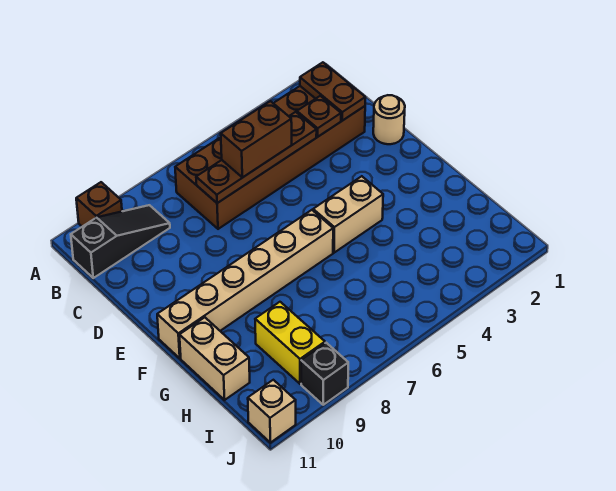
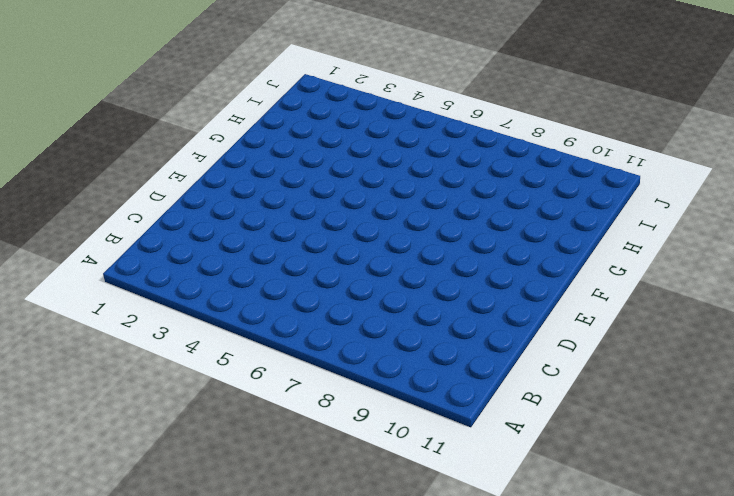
none -> brown 1x1 brick [76,182,122,227]
none -> brown 2x6 brick [175,86,365,229]
none -> black 1x3 slope [71,205,170,278]

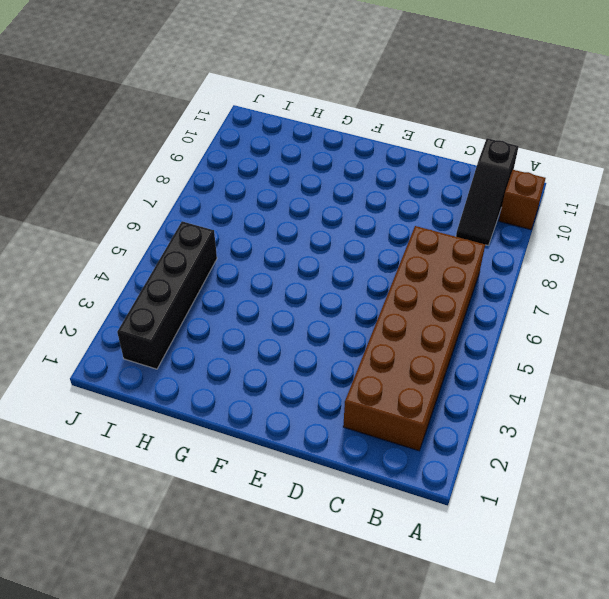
black 1x4 brick [117,221,217,369] -> none
none -> tan 1x1 round brick [373,95,405,144]
none -> tan 1x2 brick [313,176,383,253]
none -> tan 1x6 brick [157,210,333,358]

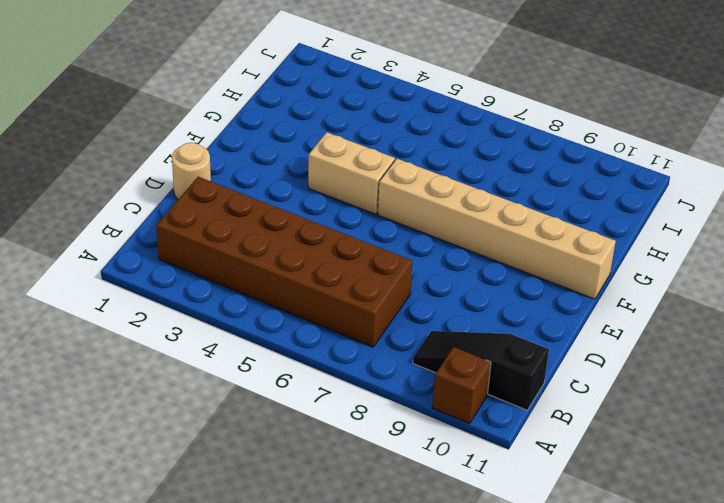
none -> tan 1x2 brick [179,317,250,400]
none -> yellow 1x2 brick [255,302,325,384]
none -> black 1x1 brick [301,343,348,405]

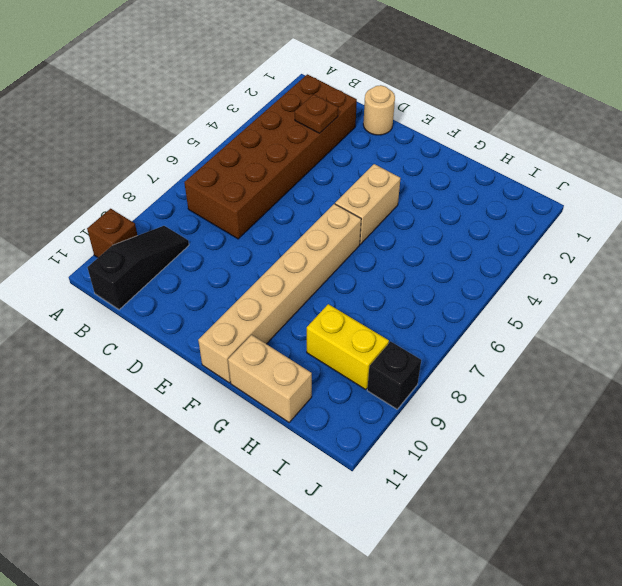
none -> tan 1x1 brick [248,380,296,443]
none -> brown 1x2 plate [300,62,365,121]
none -> brown 1x4 plate [196,112,317,203]

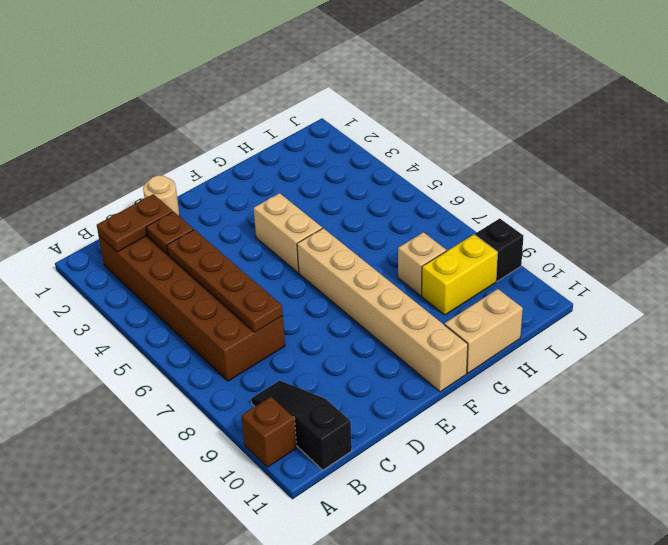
tan 1x1 brick [398,232,446,296] -> tan 1x1 brick moved to [248,380,296,443]
none -> brown 1x2 brick [221,101,292,177]

